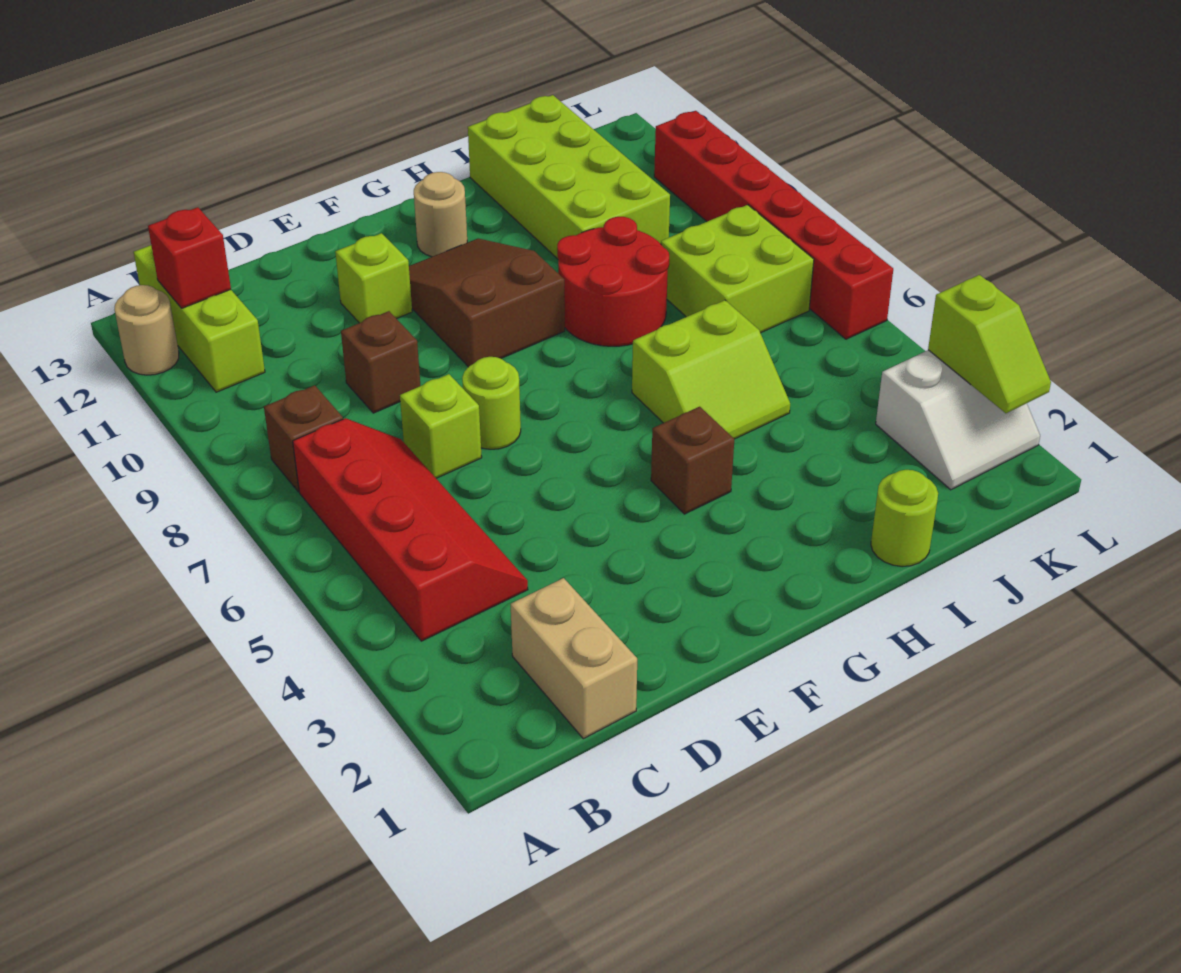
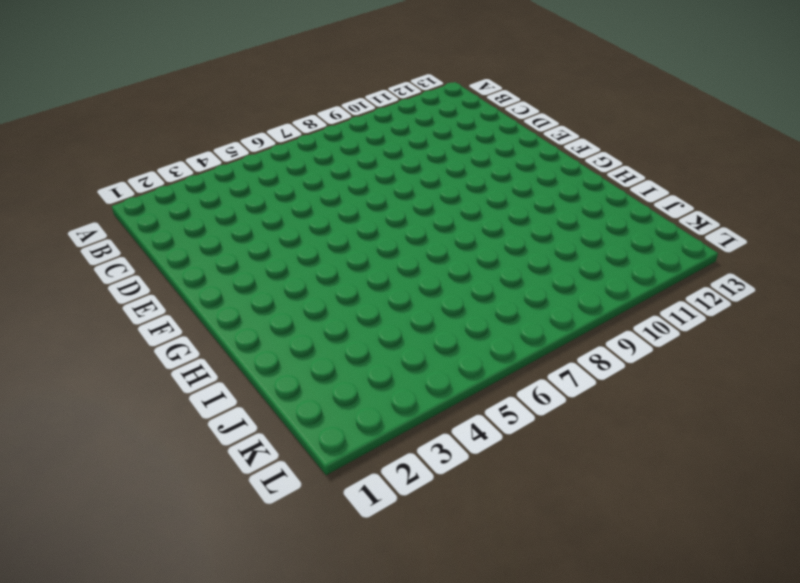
none -> tan 1x1 round brick [115,285,179,375]
none -> red 2x4 slope [293,418,528,641]
none -> brown 1x1 brick [264,385,343,492]

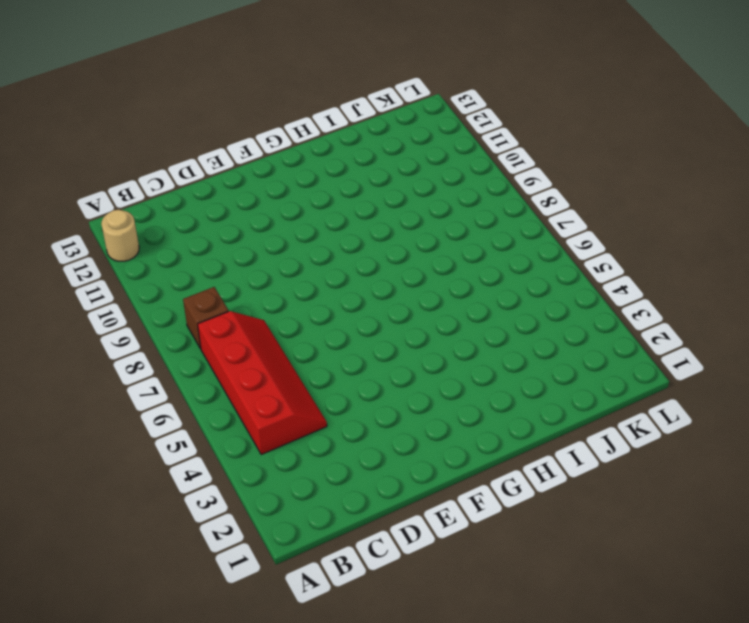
none -> lime 1x3 brick [133,245,265,392]
none -> tan 1x2 brick [511,578,637,739]
none -> lime 1x1 brick [400,374,482,478]

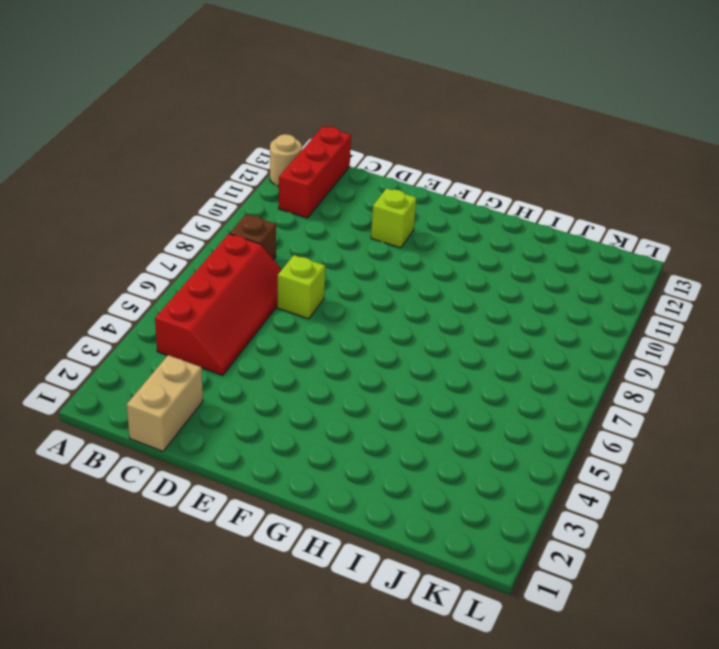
red 1x3 brick [279,126,351,218] -> lime 1x3 brick [133,245,265,392]
none -> brown 1x1 brick [341,311,420,413]
none -> lime 1x1 round brick [462,357,521,449]
none -> brown 2x3 slope [409,239,565,367]

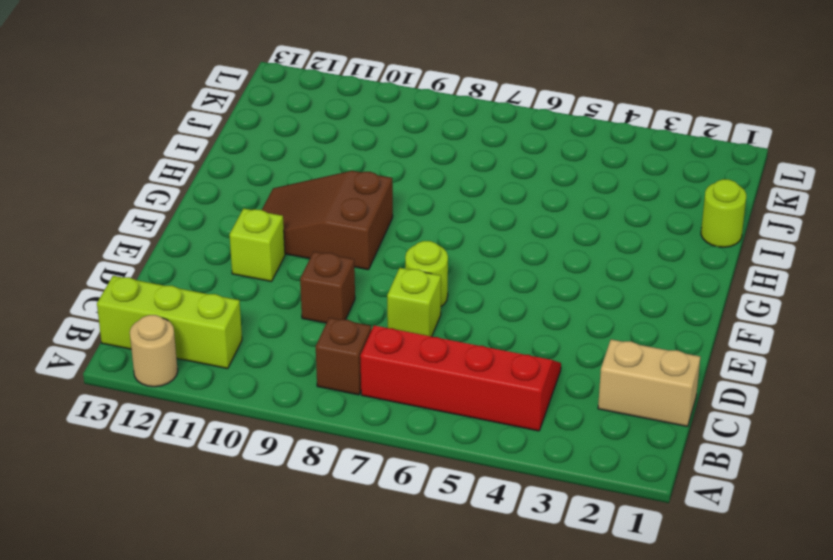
none -> brown 1x1 brick [651,407,734,514]
none -> tan 1x1 round brick [414,172,467,257]
none -> lime 2x2 slope [632,300,790,439]

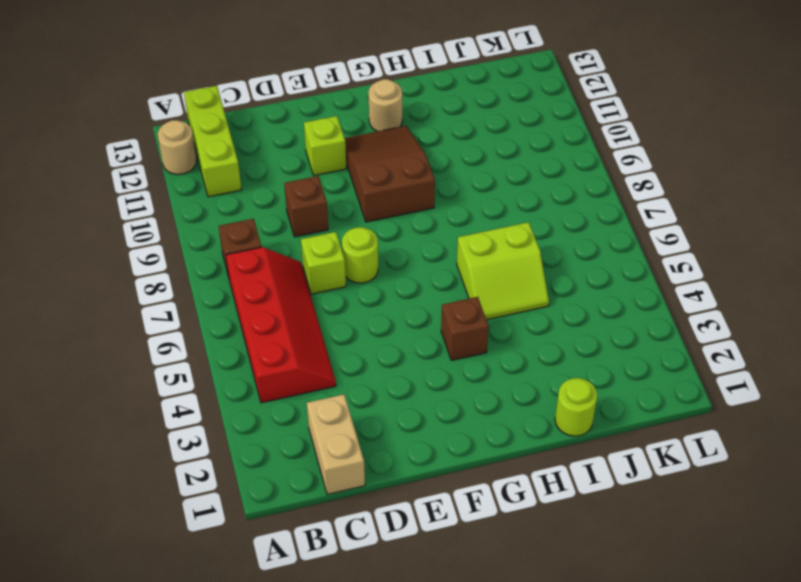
none -> red 2x2 round brick [557,217,669,346]
none -> lime 2x4 brick [468,95,670,259]
none -> lime 2x2 brick [661,205,814,333]

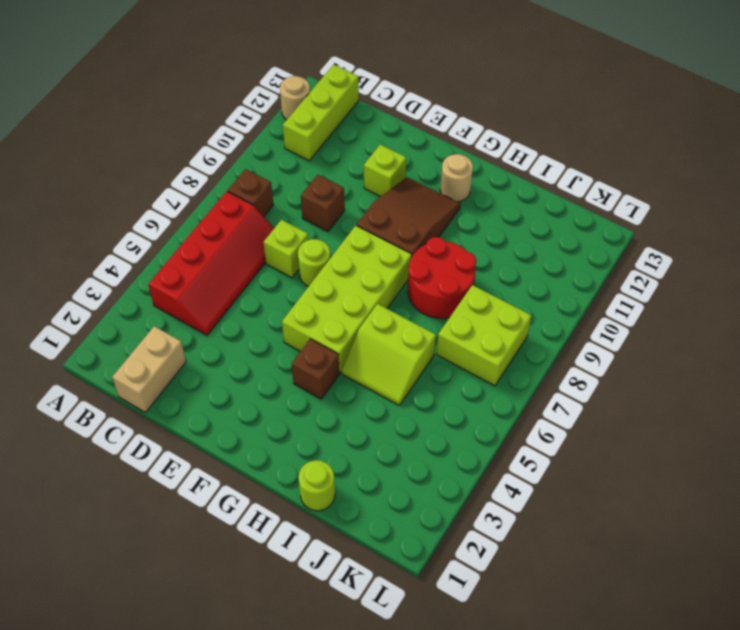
lime 2x4 brick [282,226,412,373] -> lime 2x4 brick moved to [468,95,670,259]
none -> white 2x2 slope [876,350,1040,490]
none -> red 1x6 brick [654,111,893,339]
none -> red 1x1 brick [148,207,231,308]

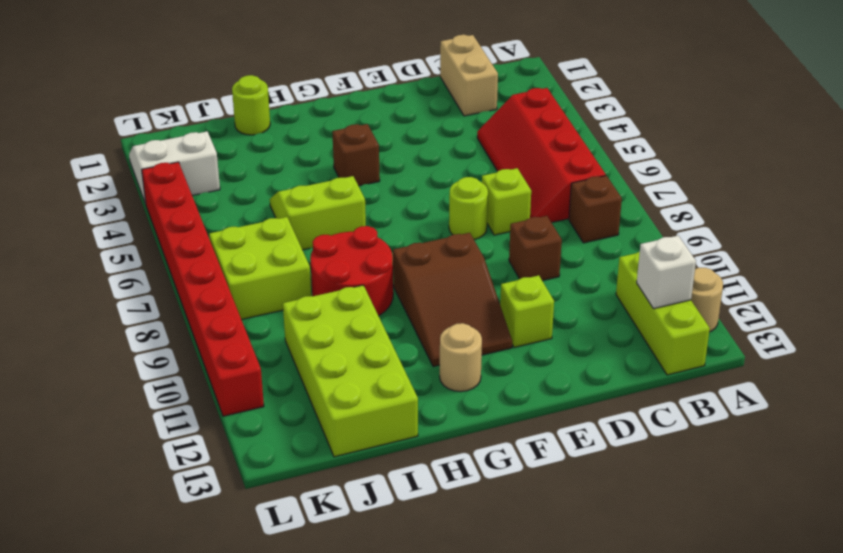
white 1x1 brick [637,236,696,309] -> red 1x1 brick [148,207,231,308]
red 1x8 brick [142,162,264,416] -> red 1x6 brick [654,111,893,339]
none -> lime 1x2 slope [928,275,1051,413]

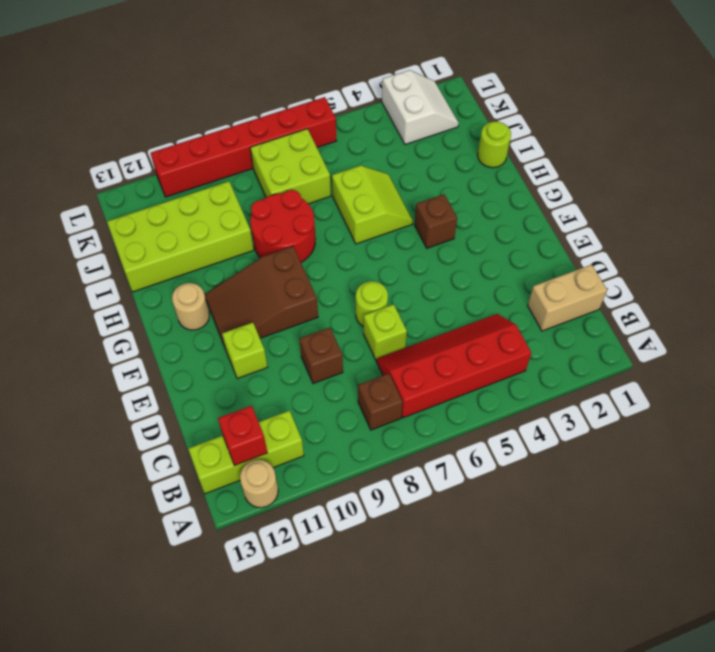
none -> lime 1x2 slope [928,275,1051,413]

